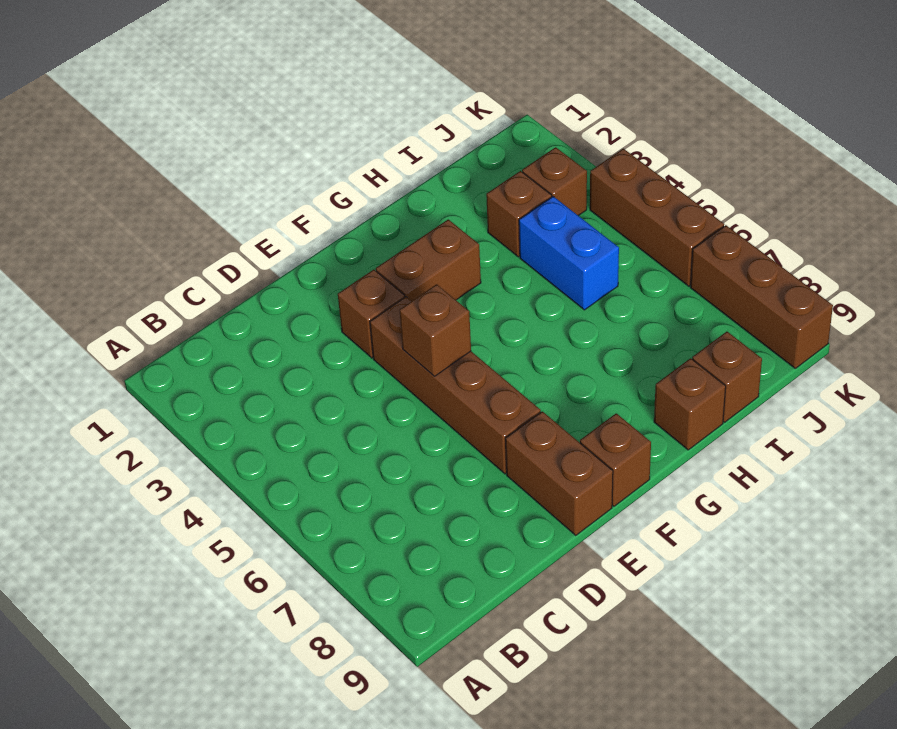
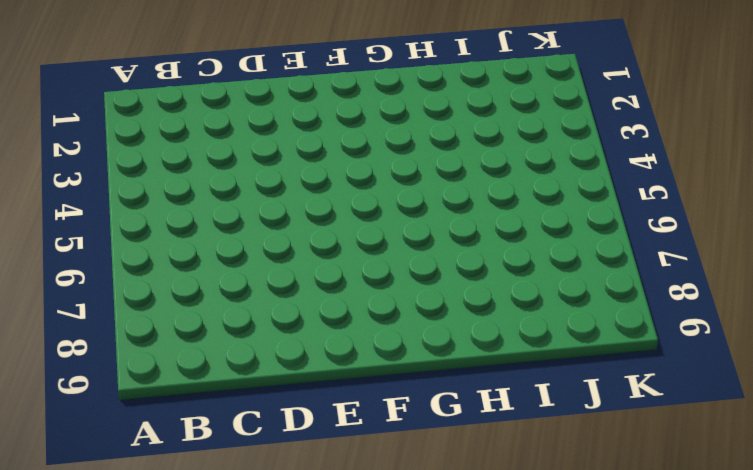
none -> brown 1x1 brick [338,270,405,358]
none -> brown 1x4 brick [370,297,541,474]
none -> brown 1x2 brick [505,411,613,535]

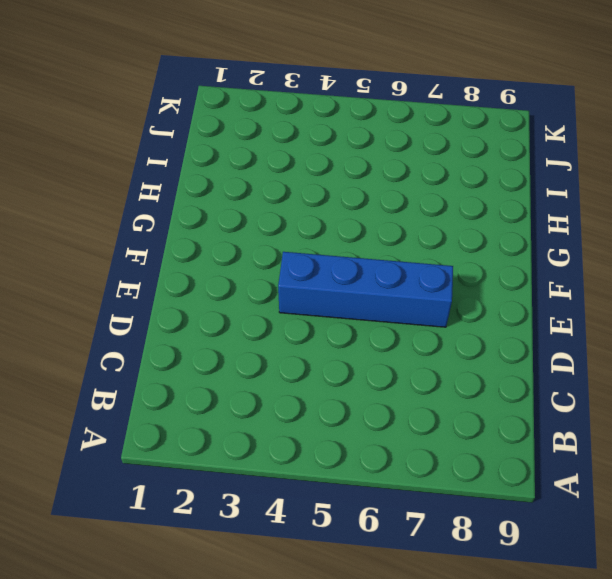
blue 1x4 brick [278,252,453,327] -> brown 1x4 brick [370,297,541,474]
none -> brown 1x1 brick [338,270,405,358]
none -> brown 1x2 brick [505,411,613,535]
none -> brown 1x2 brick [376,219,481,301]

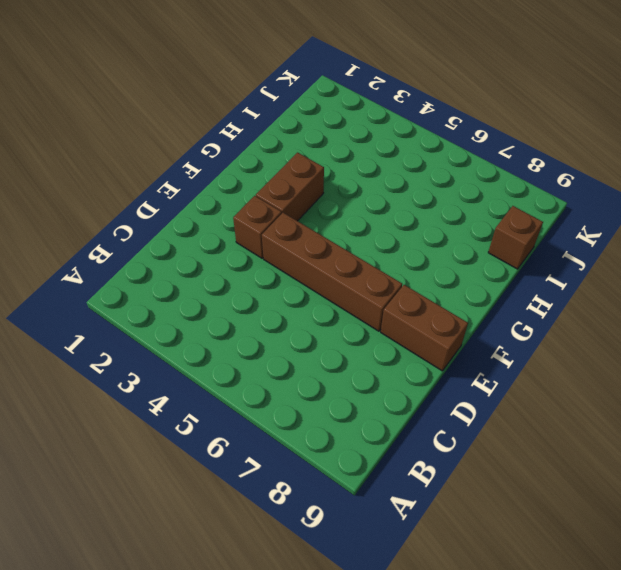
none -> brown 1x1 brick [580,413,651,506]
none -> brown 1x1 brick [654,358,726,450]
none -> brown 1x1 brick [486,171,552,257]

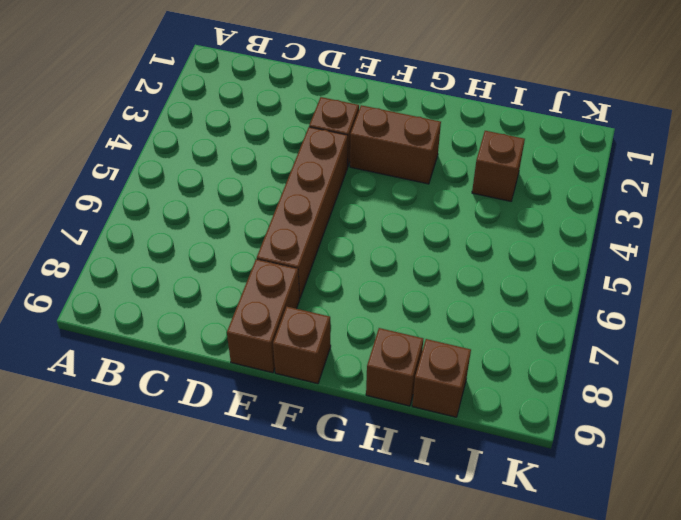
none -> blue 1x2 brick [519,196,619,310]
none -> brown 1x1 brick [522,147,587,216]
none -> brown 1x3 brick [590,149,724,286]

